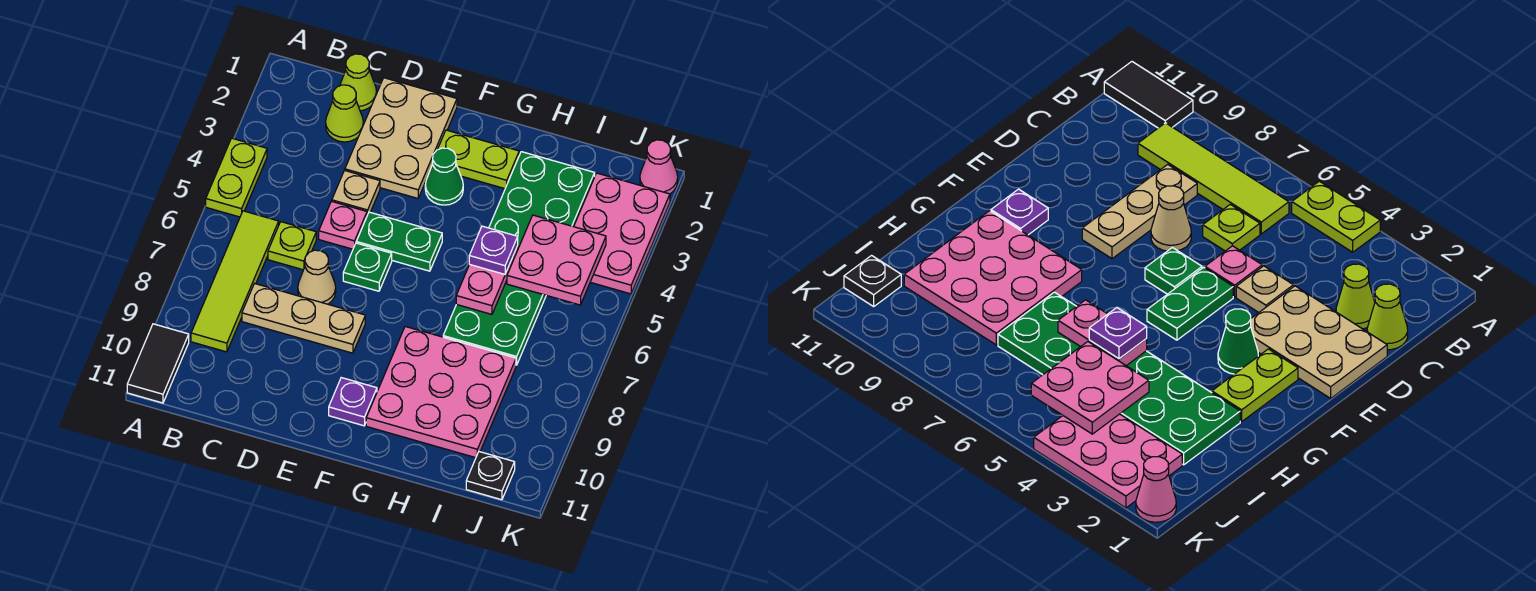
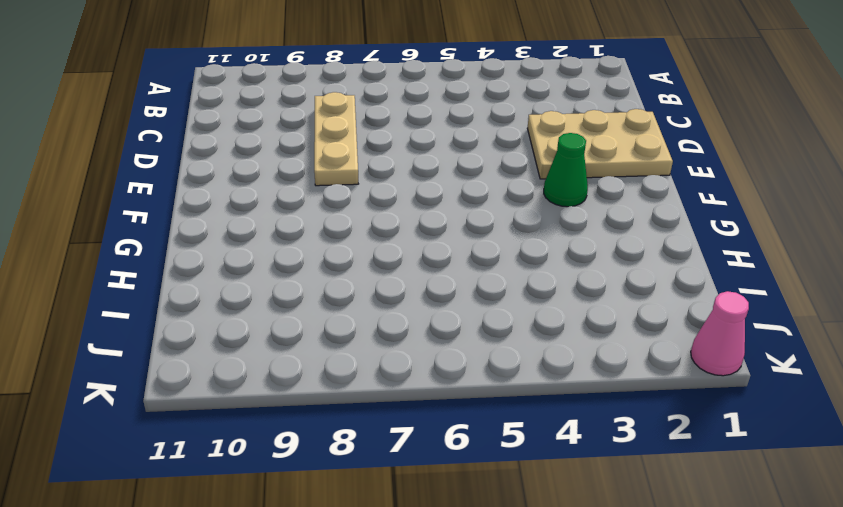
none -> lime 1x2 plate [206,138,267,217]
none -> black 1x2 tile [127,324,189,403]
none -> lime 1x4 tile [191,211,279,352]

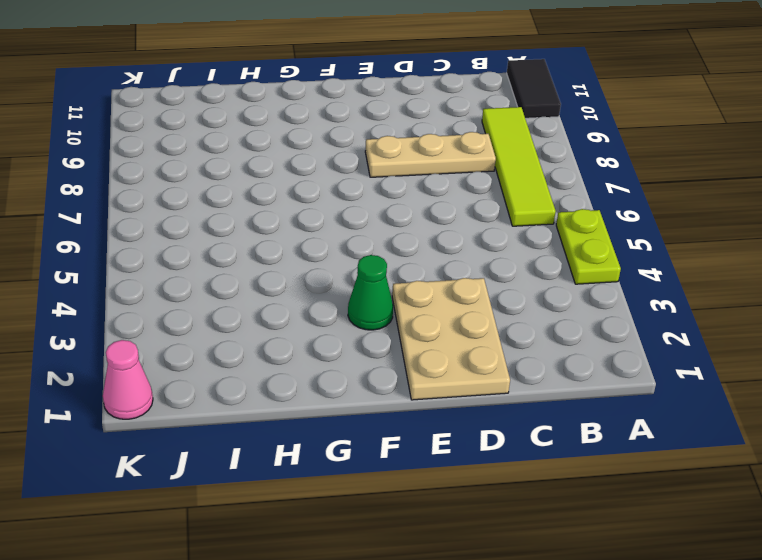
none -> lime 1x1 cone [340,54,377,111]
none -> lime 1x1 cone [326,85,363,142]
none -> lime 1x1 plate [268,222,316,270]

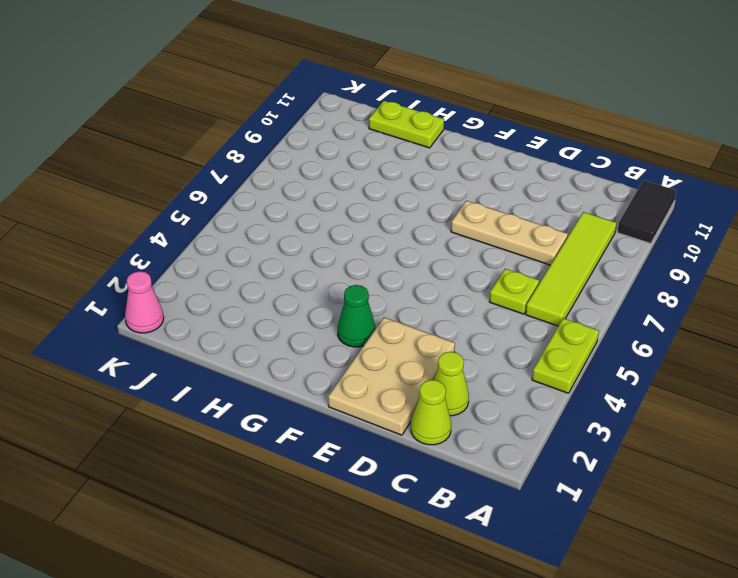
lime 1x2 plate [369,101,444,148] -> lime 1x2 plate moved to [438,130,519,189]
none -> tan 1x1 plate [332,171,380,215]
none -> pink 1x1 plate [319,201,367,249]
none -> tan 1x1 cone [298,250,336,304]

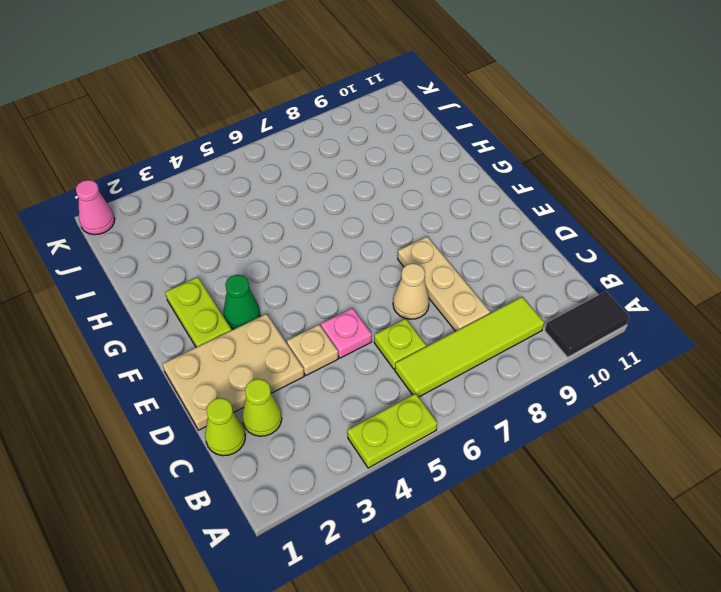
none -> green 1x2 plate [356,212,442,271]
none -> green 1x1 plate [343,243,392,291]
none -> purple 1x1 plate [329,378,377,426]

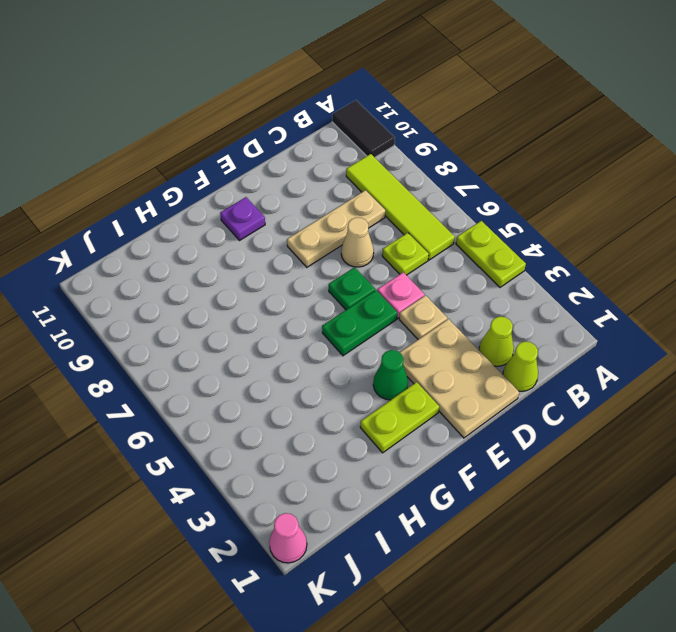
none -> pink 3x3 plate [366,327,516,458]
none -> green 2x6 plate [443,152,595,365]
none -> pink 2x3 plate [574,173,670,294]

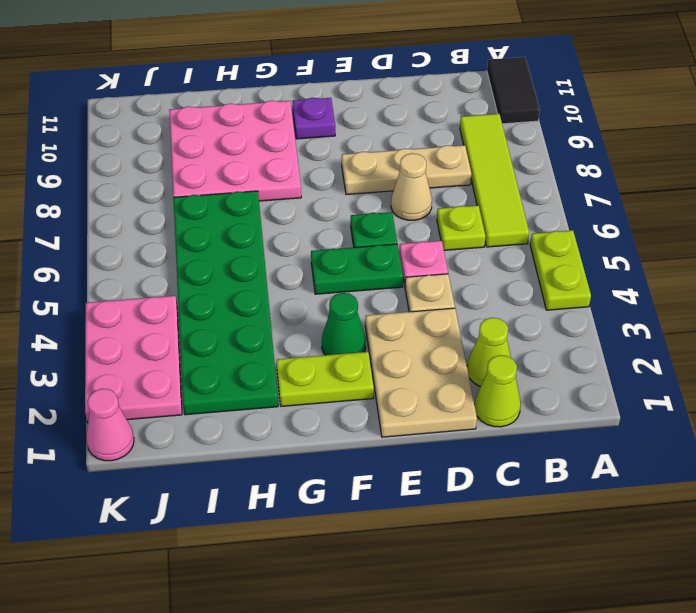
none -> black 1x1 plate [466,452,515,500]
none -> pink 1x2 plate [456,246,518,314]
none -> pink 2x2 plate [507,215,606,305]

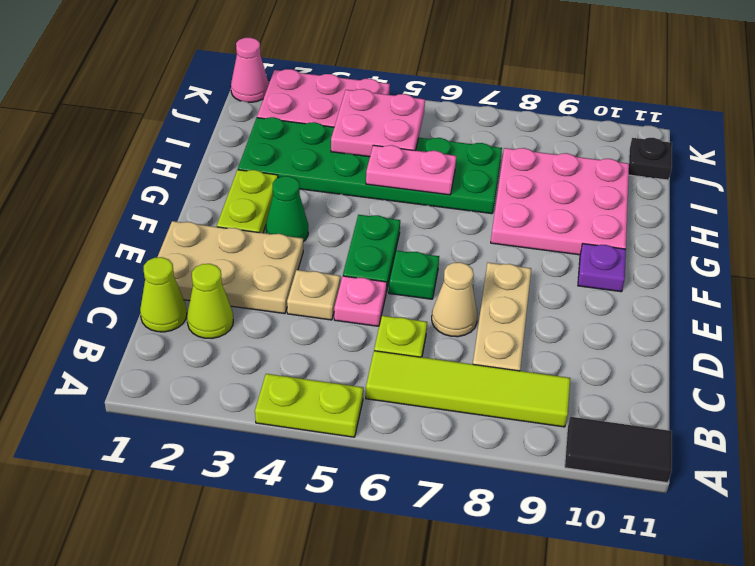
none -> purple 1x1 plate [469,226,518,274]

